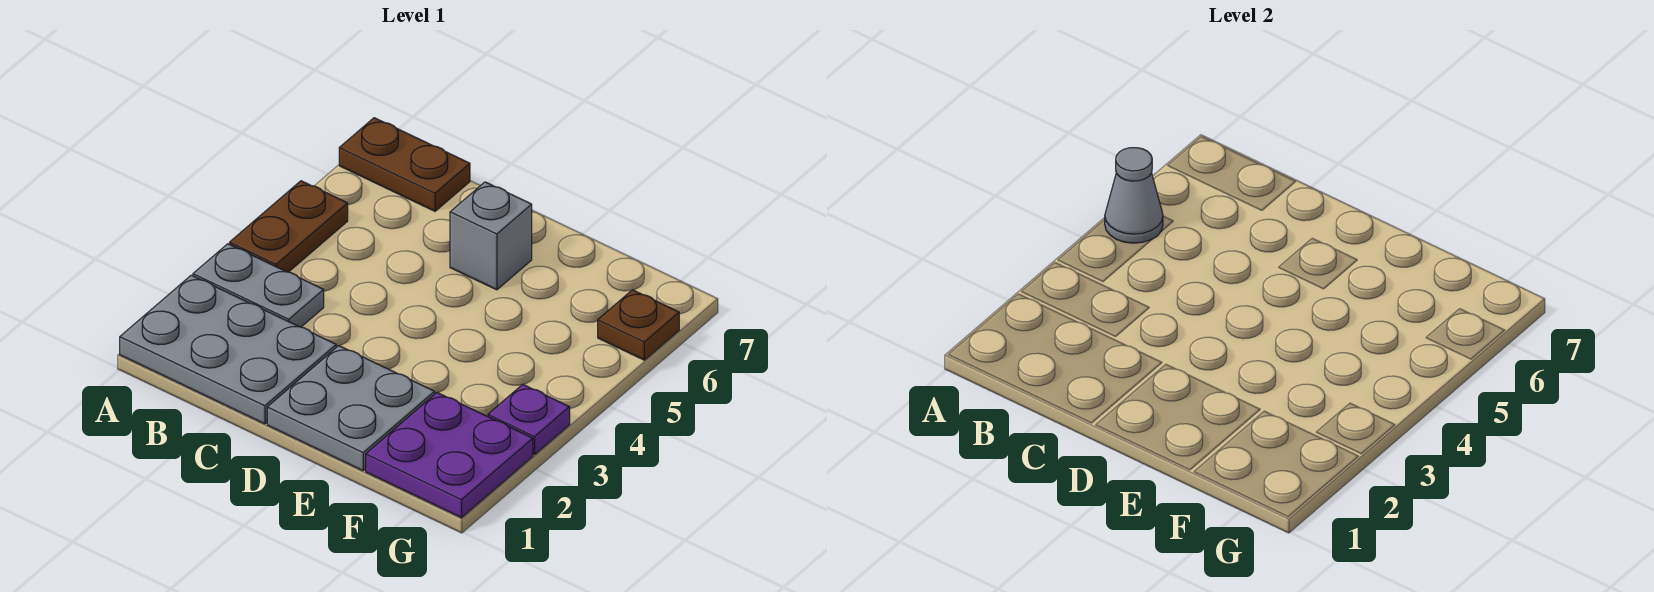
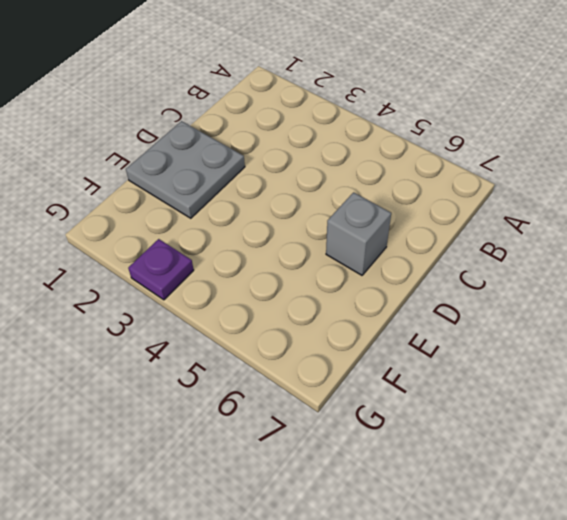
none -> grey 2x3 plate [120,275,336,424]
none -> grey 1x2 plate [193,244,324,327]

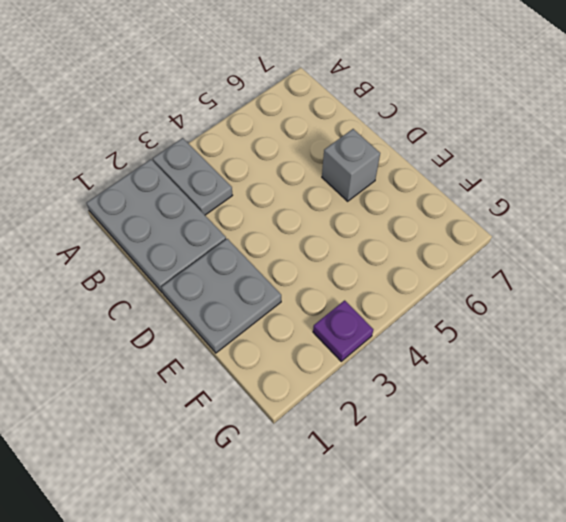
none -> brown 1x2 plate [230,181,348,272]
none -> brown 1x2 plate [339,118,470,211]

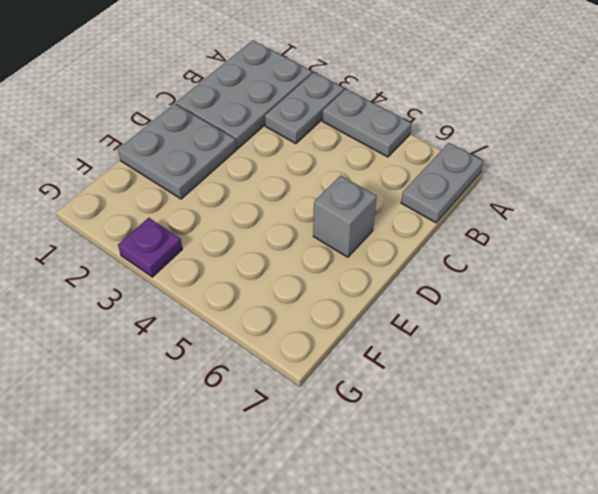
grey 1x2 plate [323,89,412,157] -> brown 1x2 plate [230,181,348,272]
grey 1x2 plate [401,143,484,223] -> brown 1x2 plate [339,118,470,211]
none -> purple 2x2 plate [366,392,533,518]
none -> brown 1x1 plate [598,290,679,360]

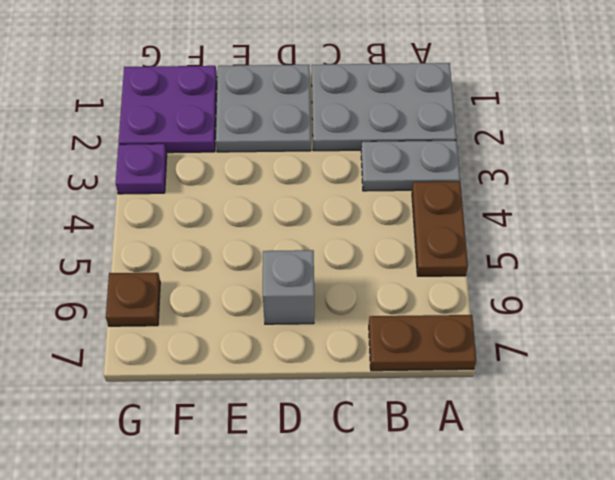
none -> grey 1x1 cone [1105,148,1163,243]

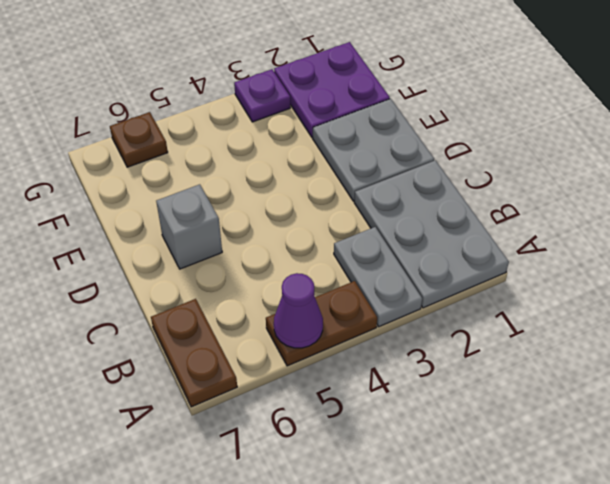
purple 1x1 cone [274,273,323,348] -> grey 1x1 cone [1105,148,1163,243]

